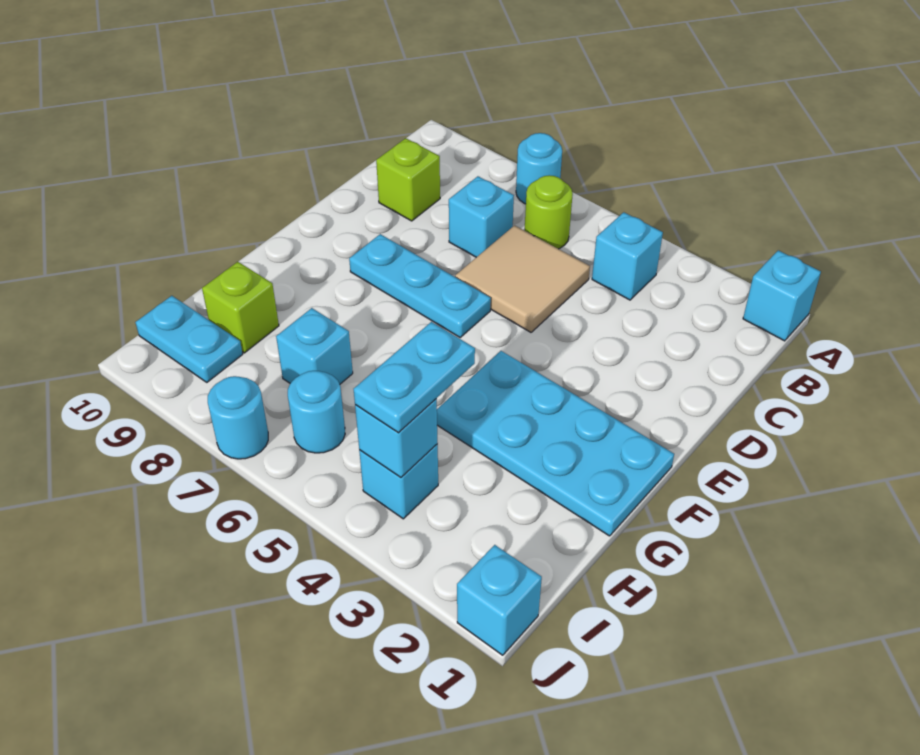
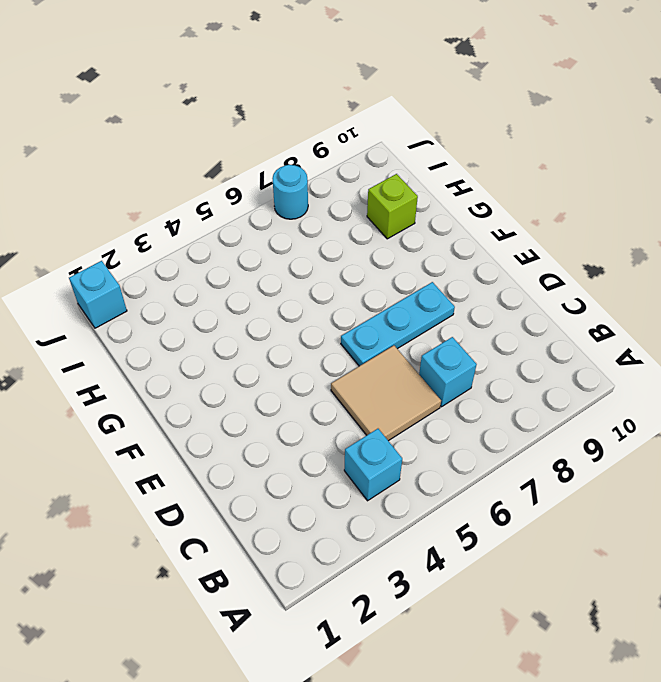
none -> cyan 1x1 brick [743,250,821,341]
none -> cyan 1x1 round brick [516,133,562,204]
none -> lime 1x1 round brick [524,175,573,249]

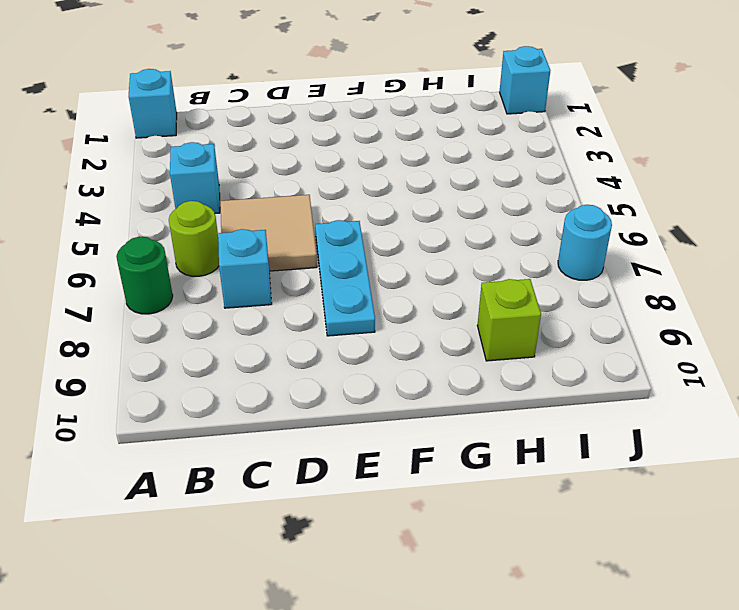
green 1x1 round brick [116,237,173,314] -> cyan 1x1 round brick [516,133,562,204]
none -> lime 1x1 brick [376,138,440,221]
none -> cyan 2x4 plate [437,351,674,536]
none -> cyan 1x1 brick [276,308,353,384]

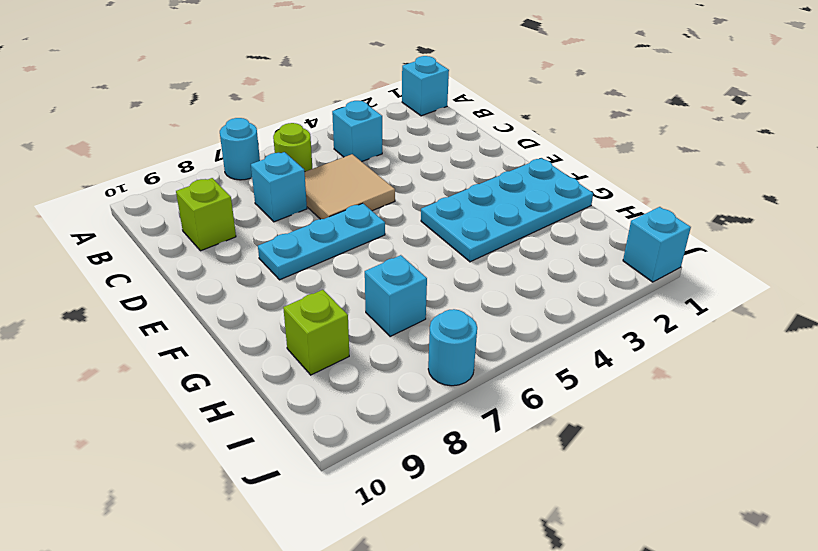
none -> cyan 1x1 brick [359,444,438,519]
none -> cyan 1x1 round brick [288,371,345,453]
none -> cyan 1x2 plate [136,296,243,382]

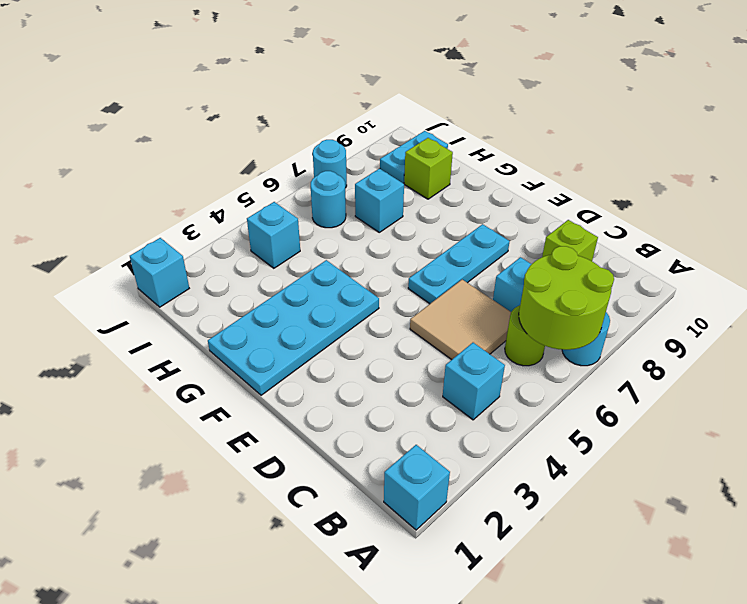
lime 2x2 round brick [519,246,614,350] -> none
none -> cyan 1x1 brick [355,399,438,478]
none -> cyan 1x2 plate [354,322,475,433]

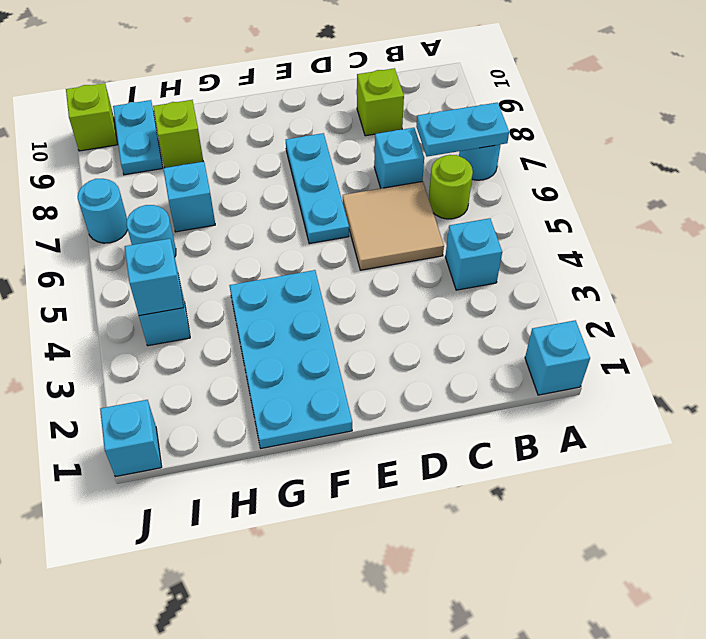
cyan 1x2 plate [416,103,509,157] -> cyan 1x2 plate moved to [354,322,475,433]
lime 1x1 brick [66,83,118,151] -> none

